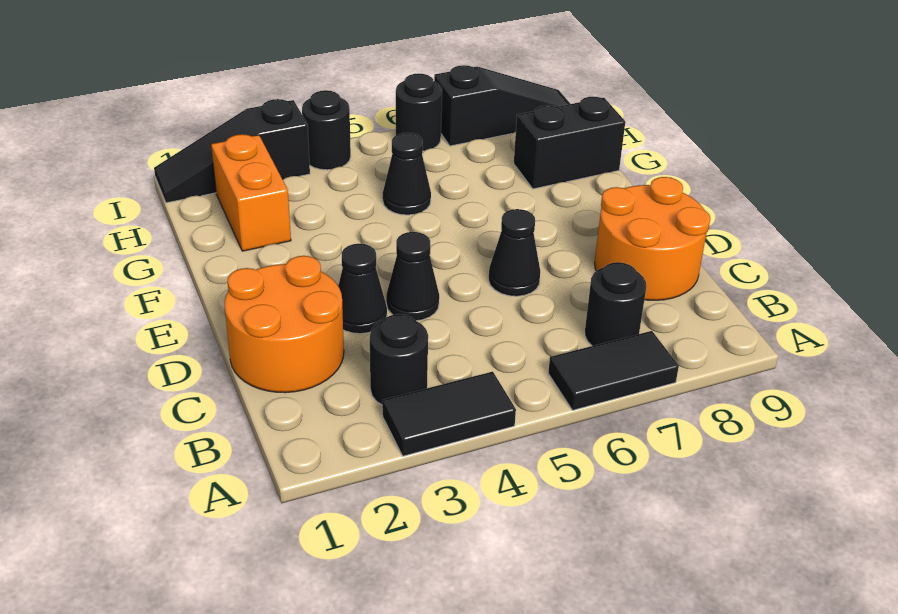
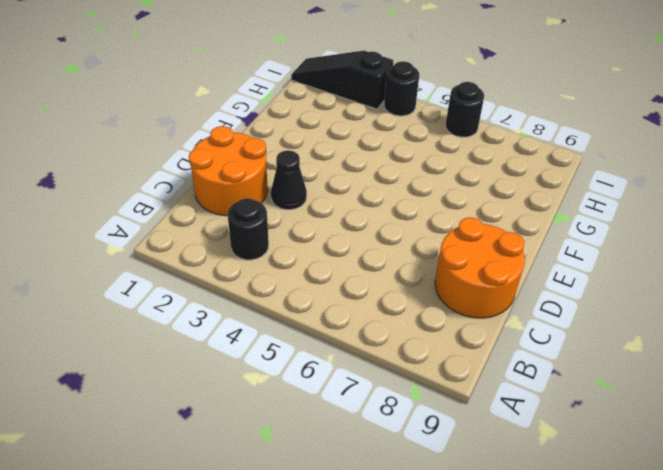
none -> black 1x2 tile [382,372,516,456]
none -> black 1x2 tile [548,331,679,410]
none -> black 1x1 round brick [585,262,646,346]

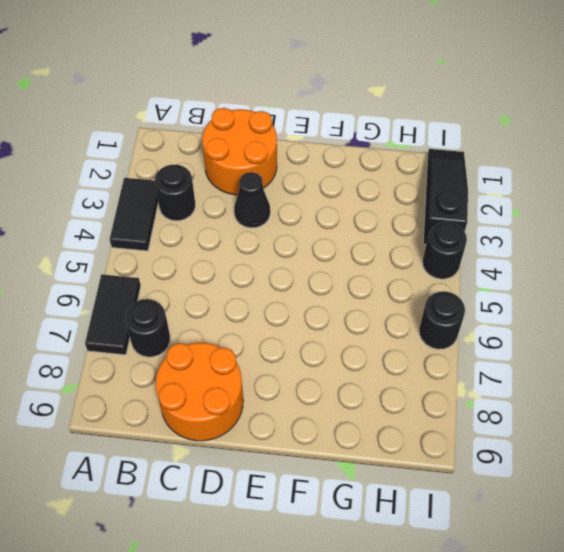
none -> black 1x1 cone [386,232,439,321]
none -> black 1x1 cone [488,209,540,296]
none -> orange 1x2 brick [211,134,291,251]

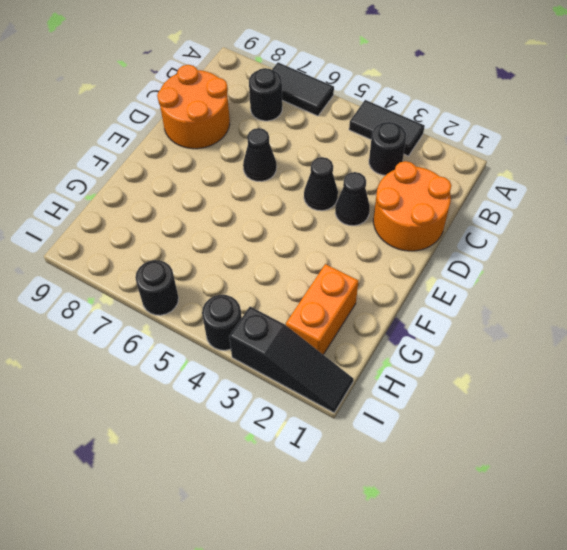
none -> black 1x1 cone [383,133,431,215]
none -> black 1x2 brick [514,97,625,189]
none -> black 1x3 slope [434,65,570,146]

